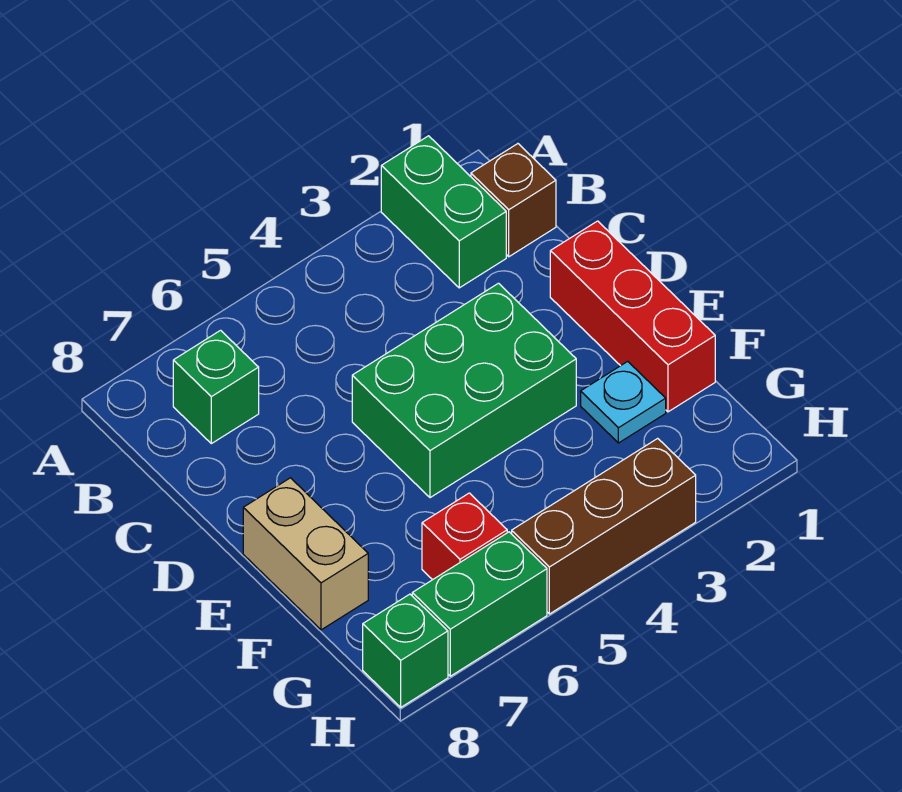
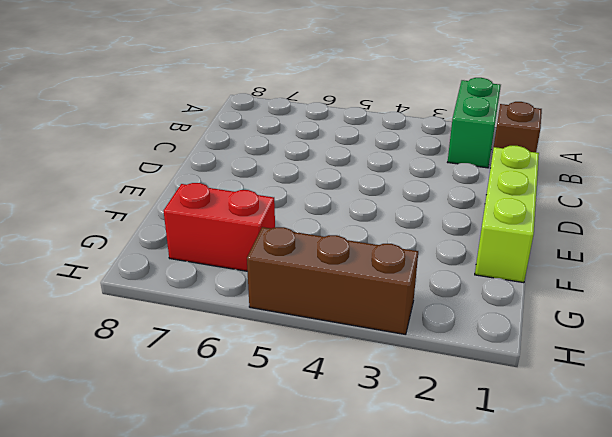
lime 1x3 brick [475,146,539,283] -> red 1x3 brick [550,221,715,412]
red 1x2 brick [164,183,275,271] -> red 1x1 brick [422,493,507,580]
none -> green 1x1 brick [173,330,259,444]
none -> green 2x3 brick [352,283,576,498]

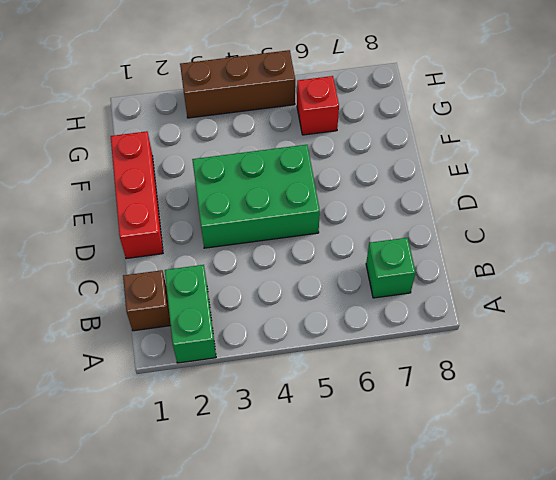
none -> tan 1x2 brick [243,478,368,630]
none -> cyan 1x1 plate [581,361,666,443]

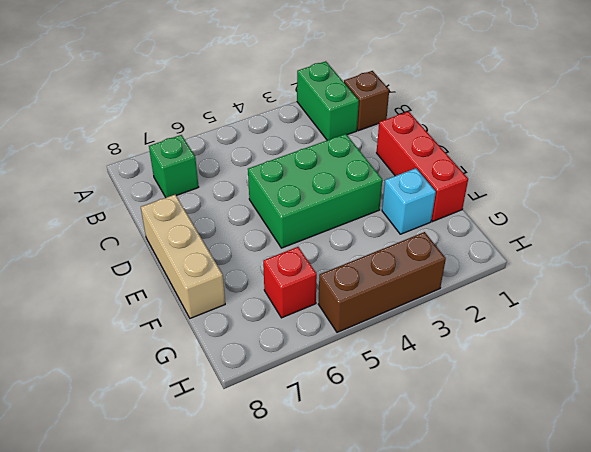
tan 1x3 brick [141,195,225,318] -> tan 1x2 brick [243,478,368,630]
cyan 1x1 brick [382,168,436,234] -> cyan 1x1 plate [581,361,666,443]
none -> green 1x2 brick [412,532,547,676]
none -> green 1x1 brick [363,594,448,707]

